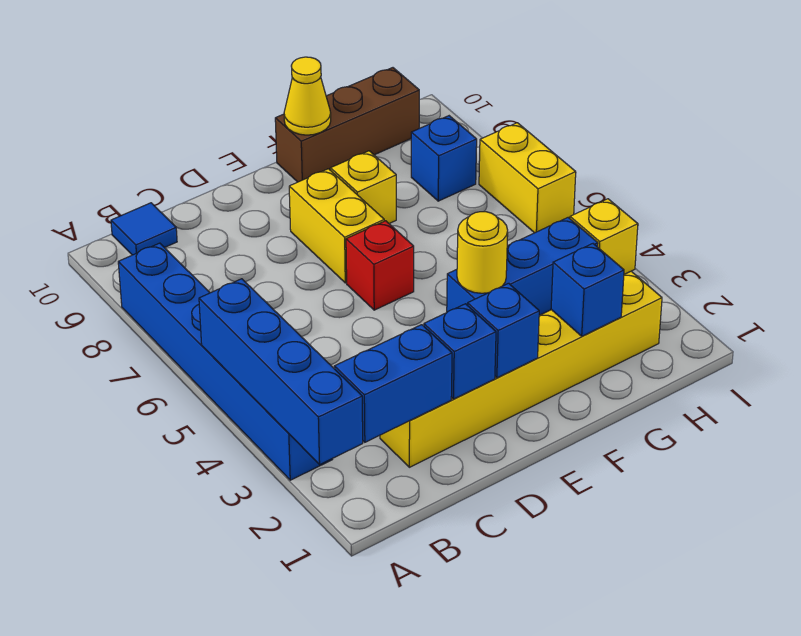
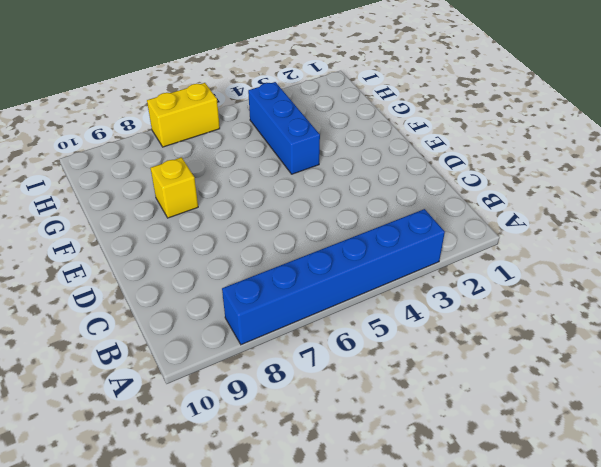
none -> blue 1x1 tile [111,203,177,255]
none -> yellow 1x6 brick [380,271,662,467]
none -> red 1x1 brick [346,221,414,310]

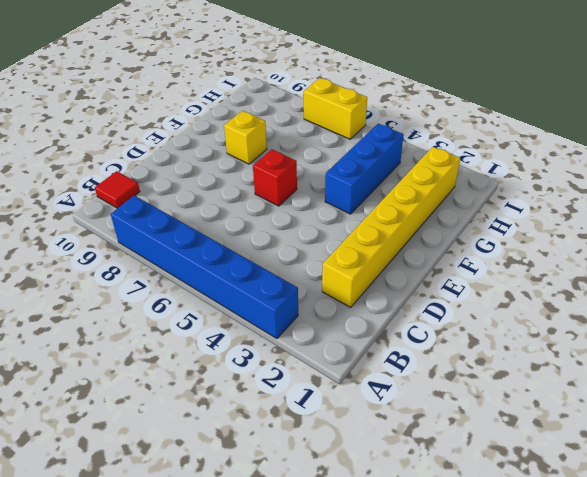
red 1x1 tile [95,171,140,208] -> blue 1x1 tile [111,203,177,255]
none -> yellow 1x2 brick [289,169,384,283]
none -> brown 1x3 brick [275,68,419,182]
none -> blue 1x1 brick [411,116,477,201]

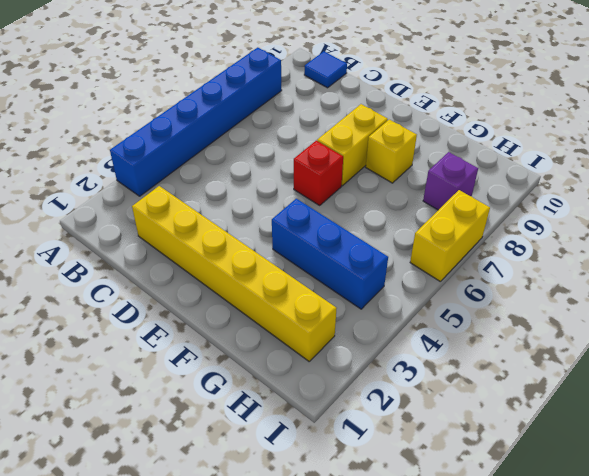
purple 1x1 brick [423,152,478,210] -> blue 1x1 brick [411,116,477,201]
none -> brown 1x3 brick [275,68,419,182]
none -> yellow 1x1 brick [570,199,638,274]
none -> blue 1x4 brick [199,279,363,464]

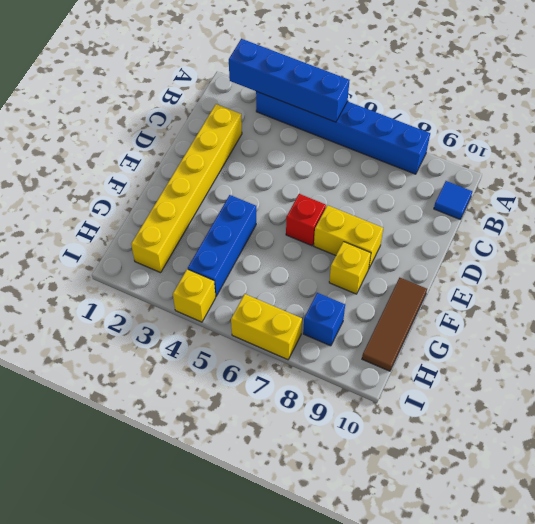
brown 1x3 tile [362,278,427,371] -> brown 1x3 brick [275,68,419,182]
none -> blue 1x2 brick [334,325,452,442]
none -> blue 1x1 brick [424,304,496,399]
none -> blue 1x1 brick [468,283,540,378]

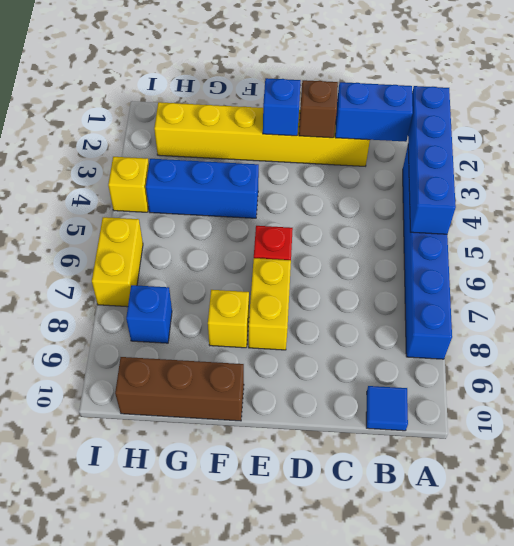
brown 1x1 brick [299,80,338,138] -> blue 1x1 brick [424,304,496,399]
none -> yellow 1x1 round brick [457,212,508,293]
none -> yellow 1x1 cone [284,57,331,135]
none -> blue 1x1 brick [551,244,624,336]

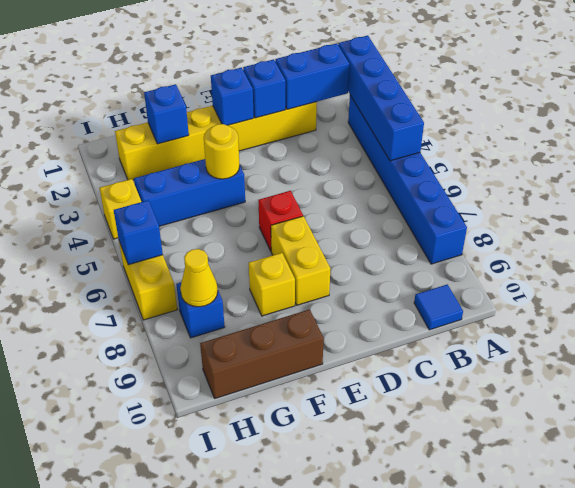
yellow 1x1 cone [180,249,218,307] -> yellow 1x1 cone moved to [284,57,331,135]
blue 1x1 brick [114,200,163,265] -> none

